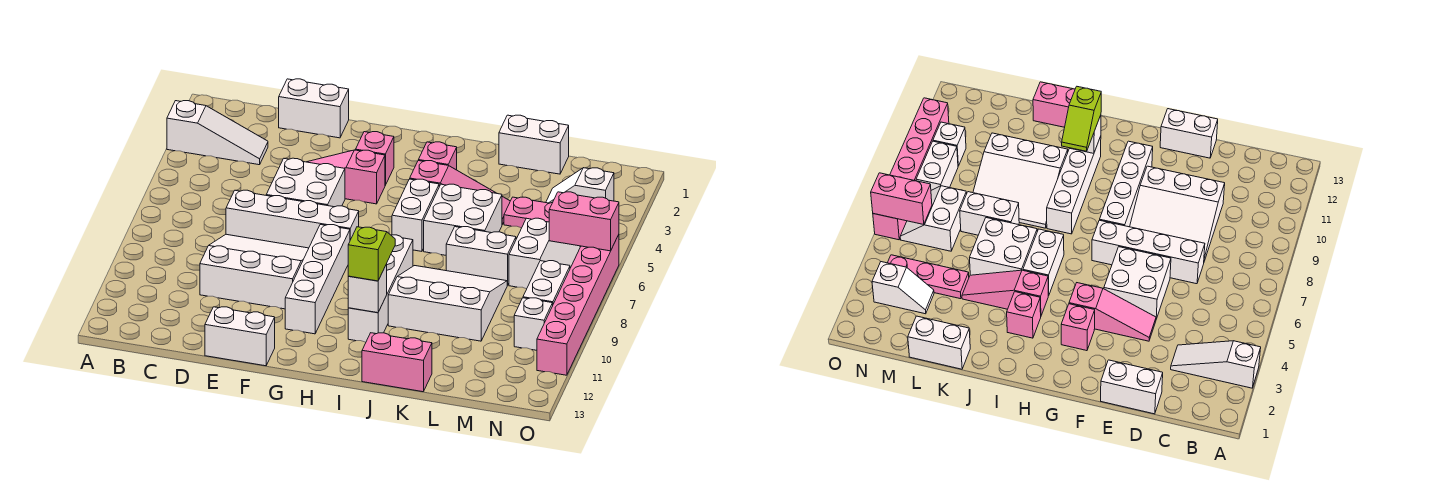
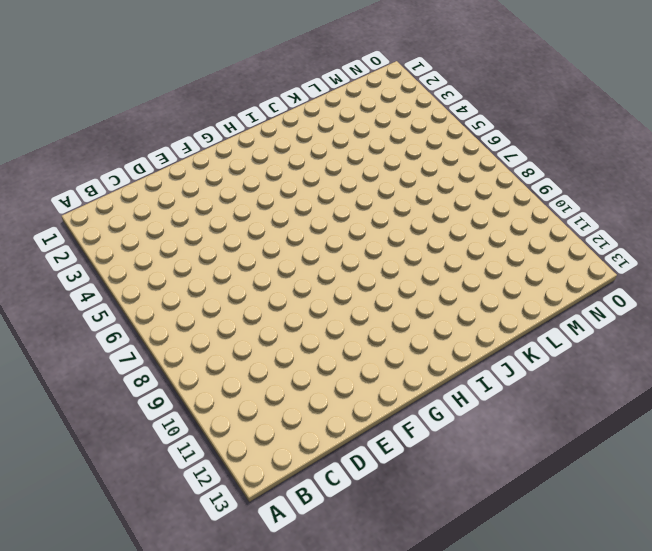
none -> white 1x3 slope [167,101,268,165]
none -> white 1x2 brick [279,79,349,138]
none -> white 1x4 brick [226,190,359,248]

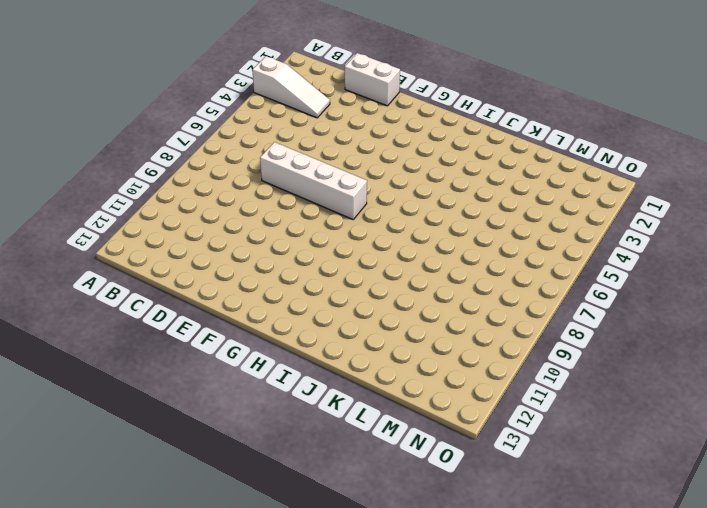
none -> white 3x3 slope [200,234,309,309]
none -> pink 1x3 slope [308,150,385,204]
none -> white 2x2 brick [266,158,345,207]

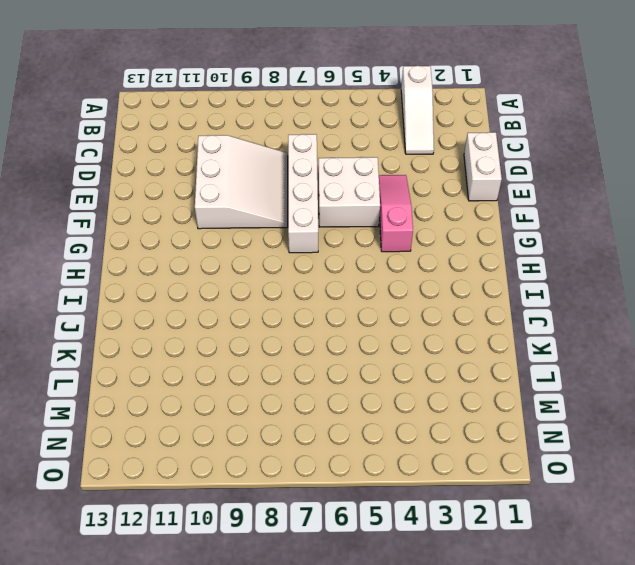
none -> white 1x2 brick [205,307,275,366]
none -> pink 1x1 brick [356,132,394,185]
none -> white 1x4 brick [285,224,350,334]

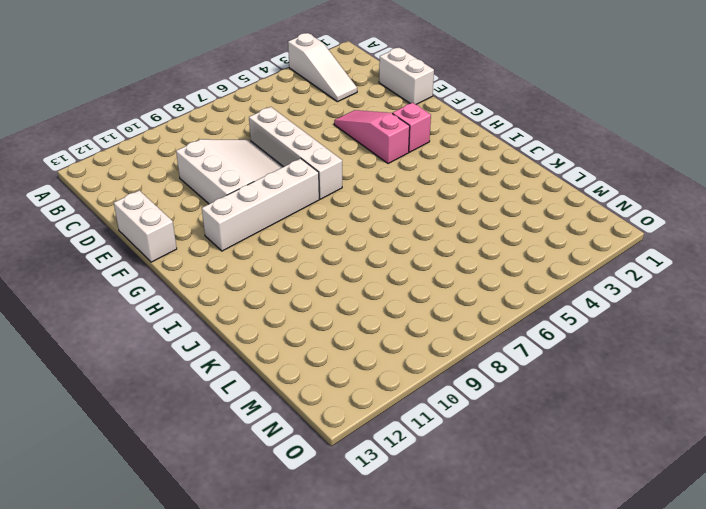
none -> white 2x2 brick [266,158,345,207]
none -> pink 1x1 brick [418,142,457,170]
none -> pink 1x3 slope [410,161,510,224]

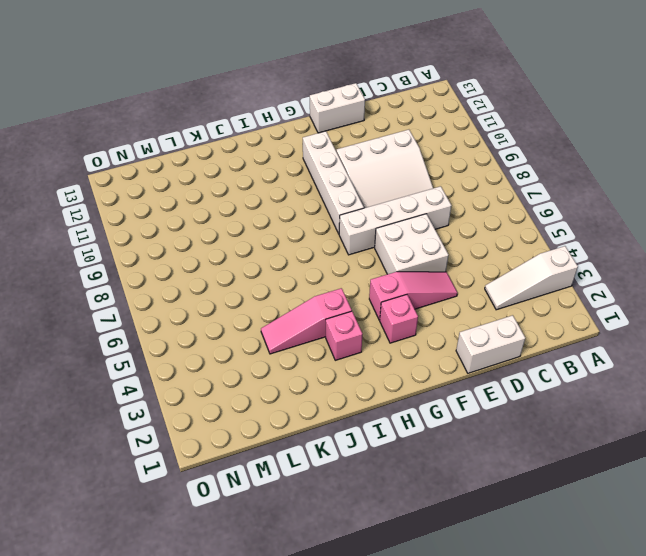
none -> white 1x2 brick [392,179,439,251]
none -> white 1x4 brick [348,235,413,342]
none -> white 2x2 brick [424,184,502,255]

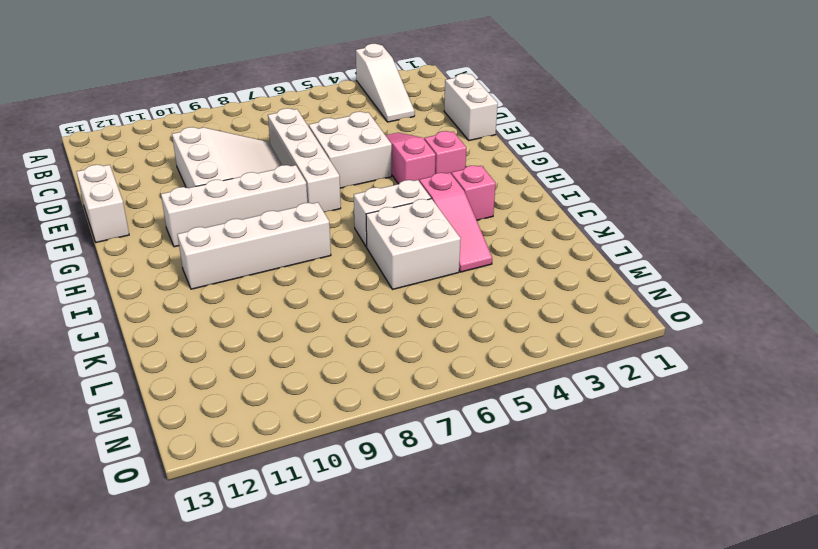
none -> white 3x3 slope [388,266,507,341]
none -> pink 1x2 brick [362,333,432,392]
none -> white 1x2 brick [499,115,569,174]

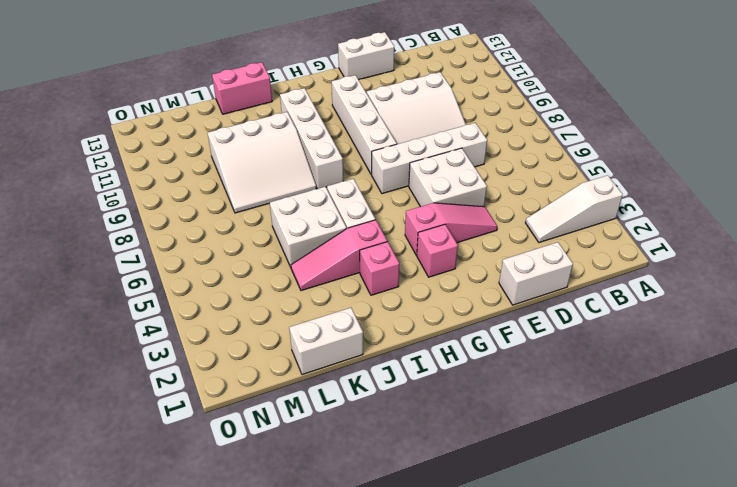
none -> white 1x2 brick [446,227,516,285]
none -> pink 1x3 plate [504,197,553,228]
none -> white 1x2 slope [546,168,614,203]

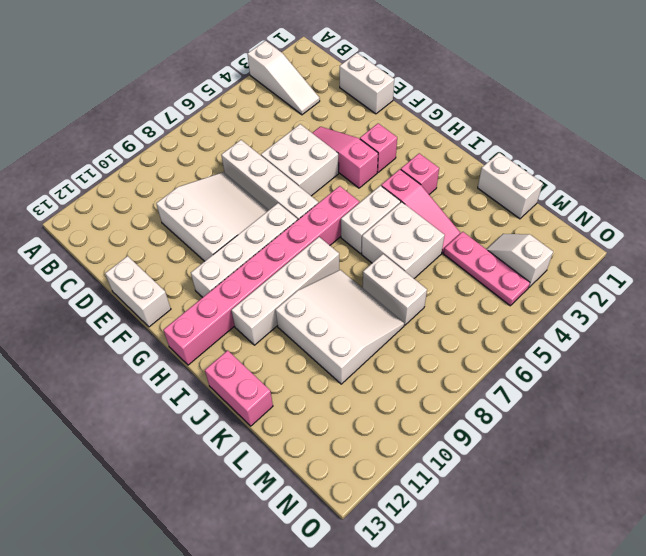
pink 1x8 brick [163,186,359,365] -> none
none -> white 2x2 slope [509,218,580,289]
none -> white 1x2 brick [523,261,570,304]
none -> white 1x1 brick [514,298,553,350]

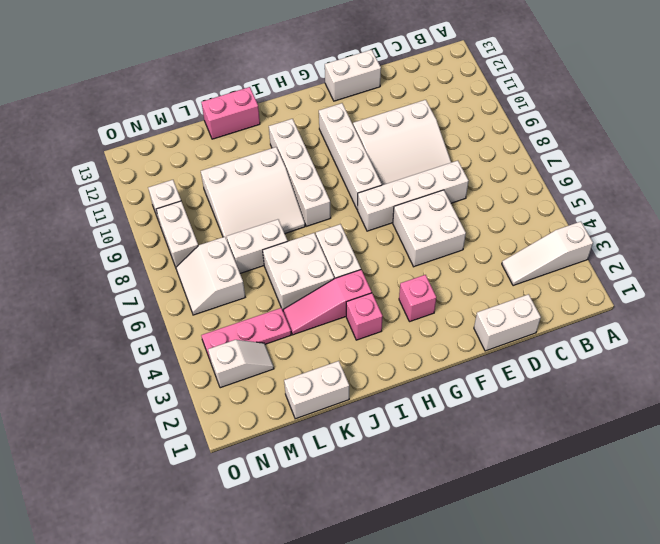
none -> pink 1x3 slope [308,150,385,204]
none -> pink 1x6 brick [537,235,619,375]
none -> white 1x1 brick [348,264,387,313]

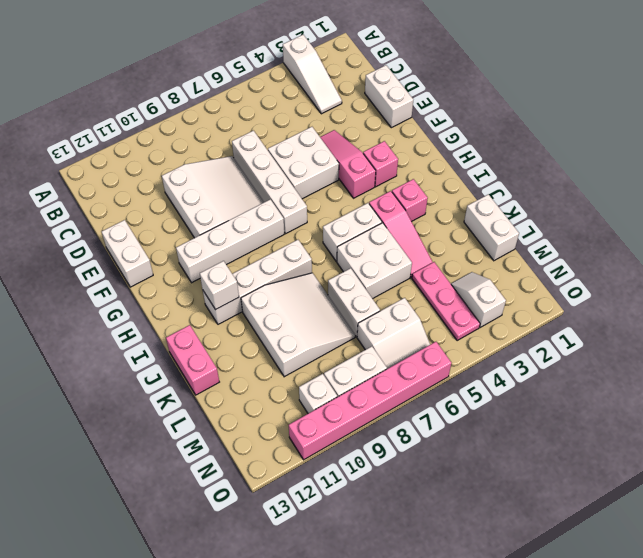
none -> pink 1x2 brick [549,192,619,251]
none -> lime 1x2 slope [348,227,395,281]

